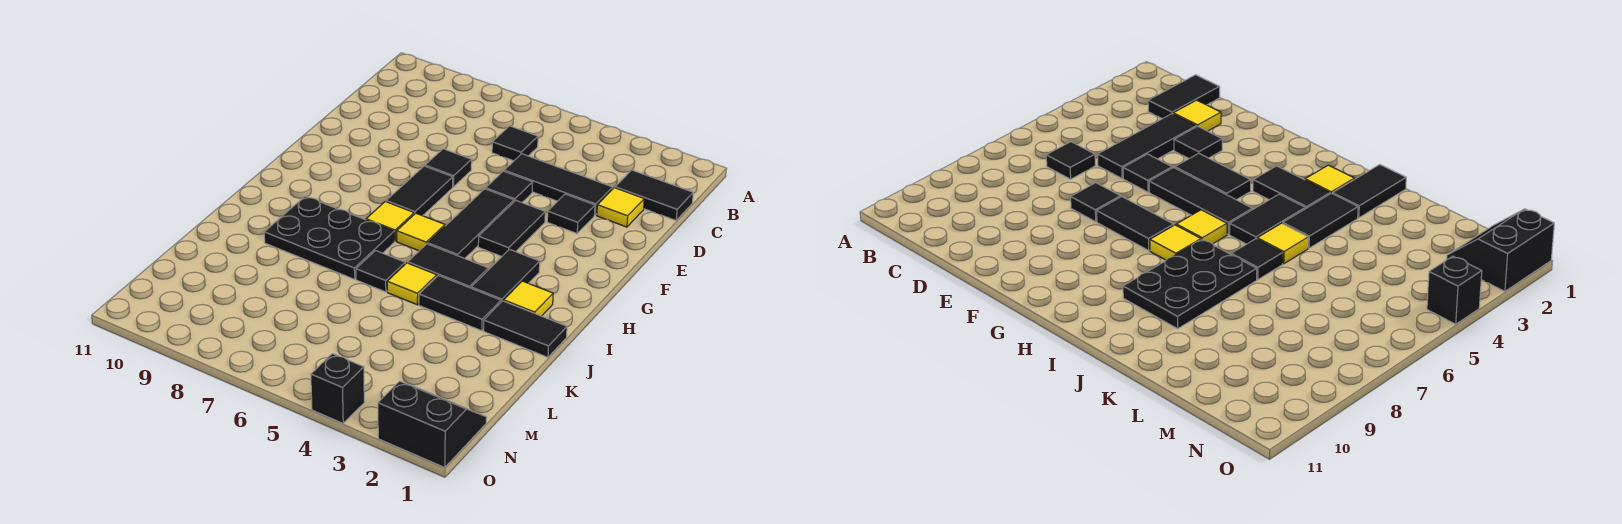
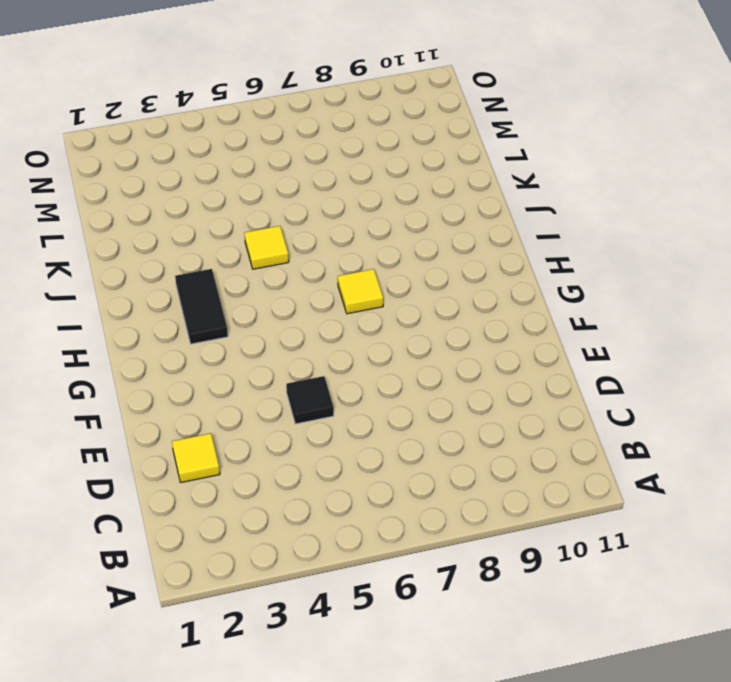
none -> black 1x2 tile [615,170,693,220]
none -> black 1x1 tile [492,126,538,161]
none -> black 1x3 tile [504,154,613,215]

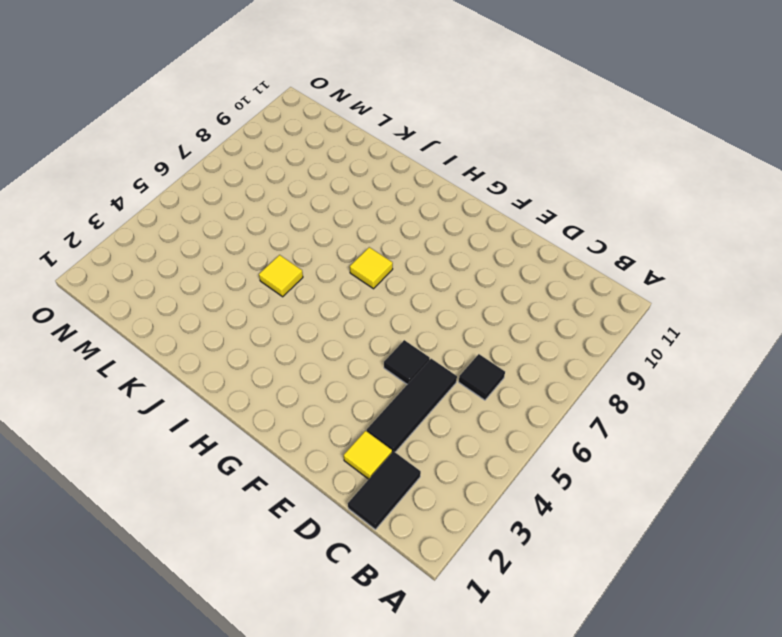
none -> black 1x1 tile [547,194,595,233]
none -> black 1x1 tile [425,149,472,187]
none -> black 1x2 tile [478,200,545,256]

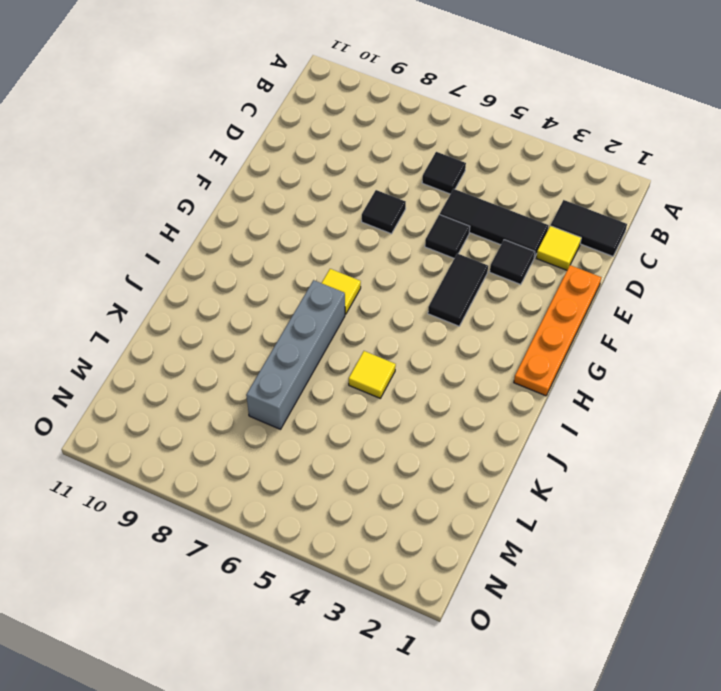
orange 1x4 plate [514,265,601,396] -> none
grey 1x4 brick [246,280,345,429] -> black 2x3 plate [264,196,394,279]
none -> black 1x3 tile [428,189,514,258]
none -> black 1x2 tile [386,166,453,216]
none -> black 1x2 tile [471,249,540,302]

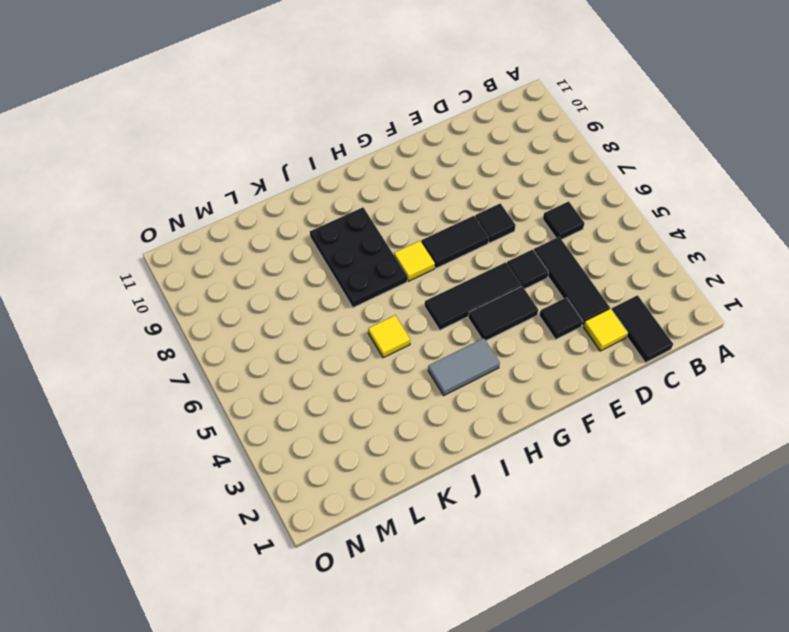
grey 1x2 tile [428,338,500,395] -> black 1x2 tile [471,249,540,302]
none -> yellow 1x1 tile [397,213,445,251]
none -> yellow 1x1 tile [504,281,553,316]
none -> black 1x2 tile [408,244,488,288]

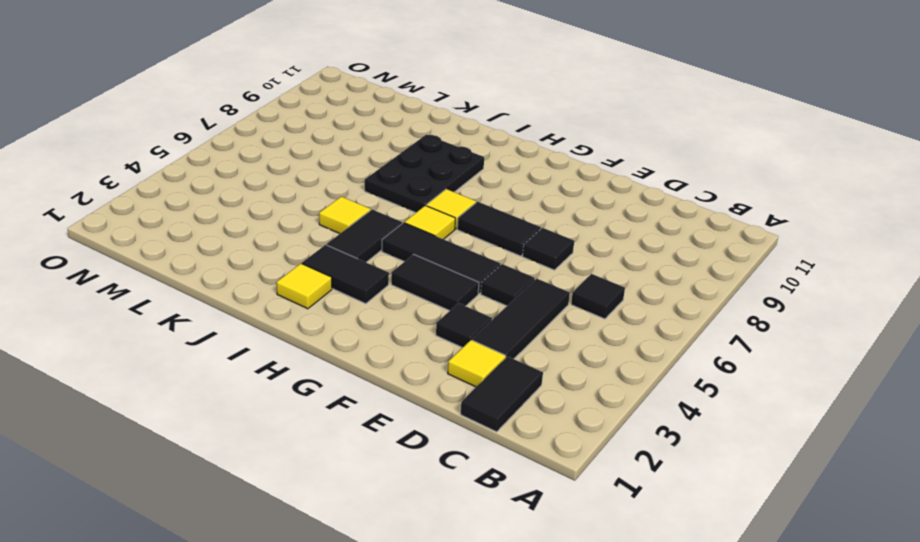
none -> black 1x2 tile [483,301,567,357]
none -> black 1x2 tile [419,275,501,331]
none -> black 1x1 tile [356,251,405,292]

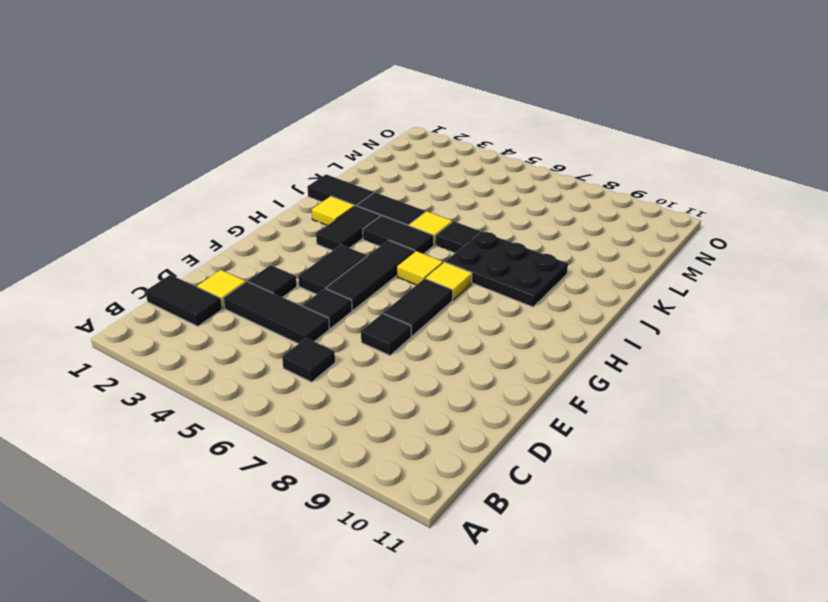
none -> black 2x2 slope [378,381,487,467]
none -> black 1x1 brick [311,354,364,423]

